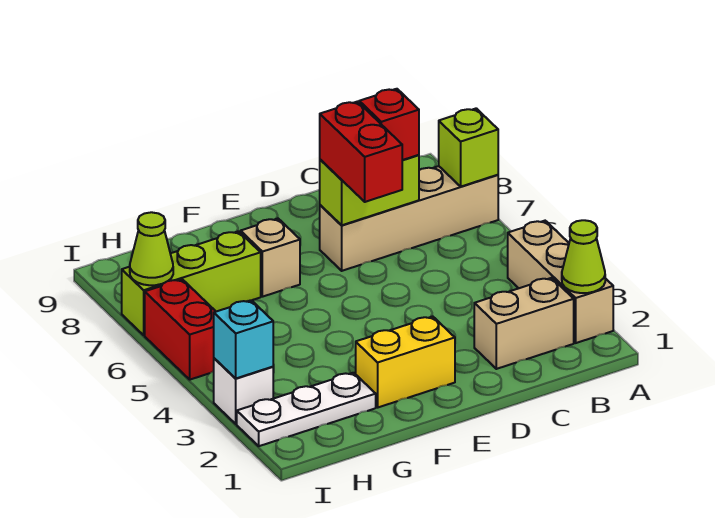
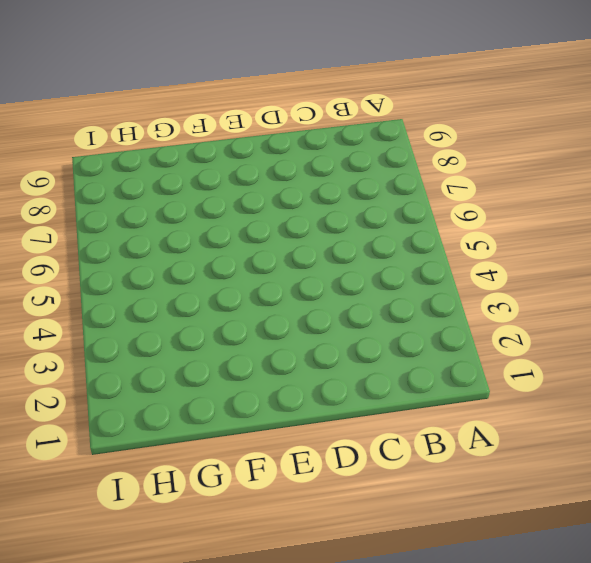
none -> tan 1x3 brick [508,221,613,343]
none -> tan 1x4 brick [320,166,498,271]
none -> tan 1x2 brick [474,278,574,369]

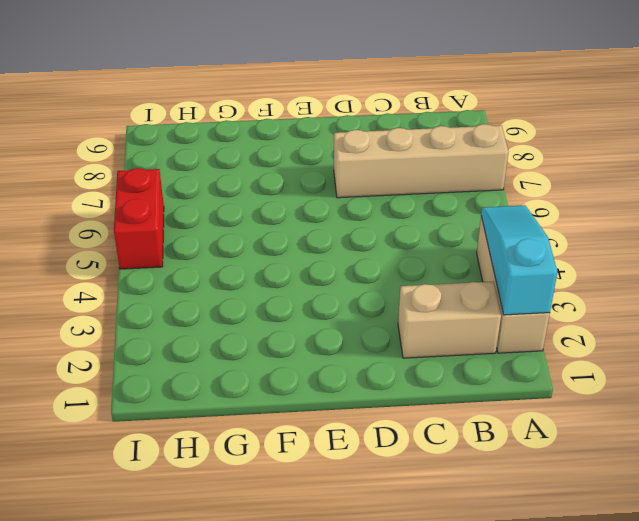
cyan 1x3 slope [481,205,557,315] -> lime 1x1 cone [562,220,605,293]
none -> yellow 1x2 brick [356,316,455,407]
none -> tan 1x1 brick [241,219,300,297]
none -> white 1x3 plate [237,373,376,446]

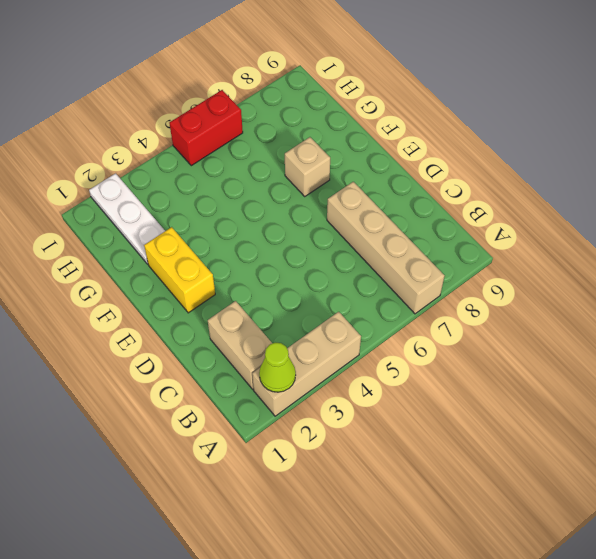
none -> lime 1x3 brick [122,231,261,335]
none -> white 1x1 brick [214,358,273,424]
none -> lime 1x1 brick [439,108,498,186]

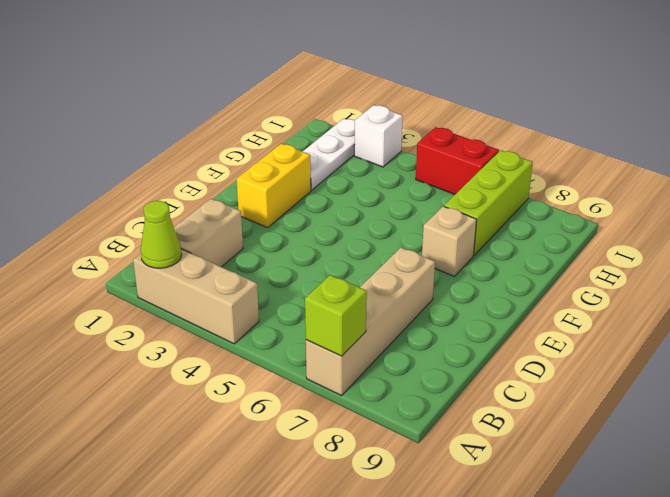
none -> lime 1x2 brick [320,155,419,225]
none -> cyan 1x1 brick [214,300,273,378]
none -> lime 1x1 cone [130,212,173,285]

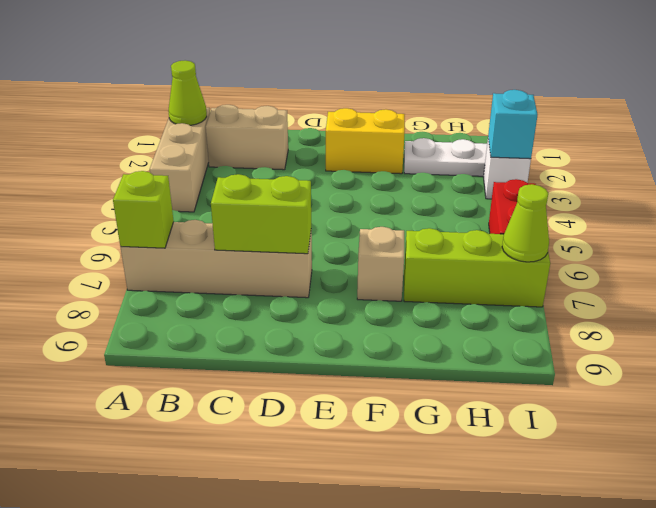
none -> red 1x1 brick [359,89,419,160]
none -> red 1x2 brick [320,102,402,202]

